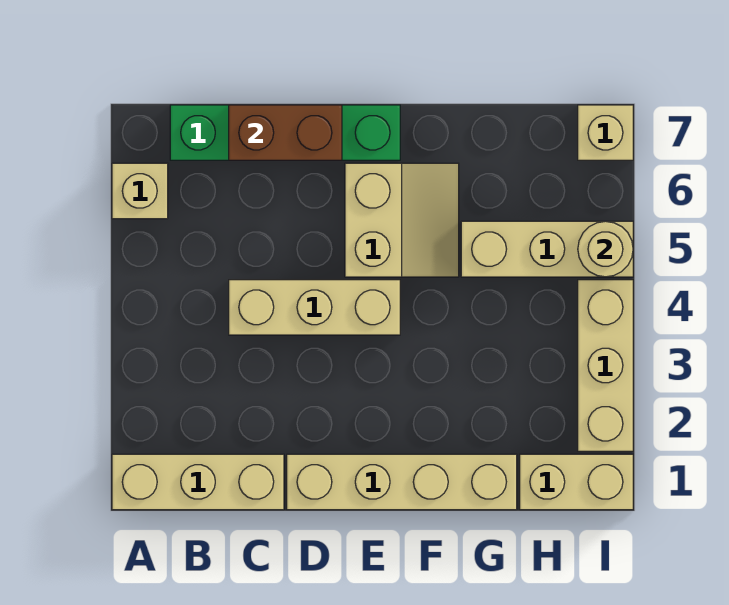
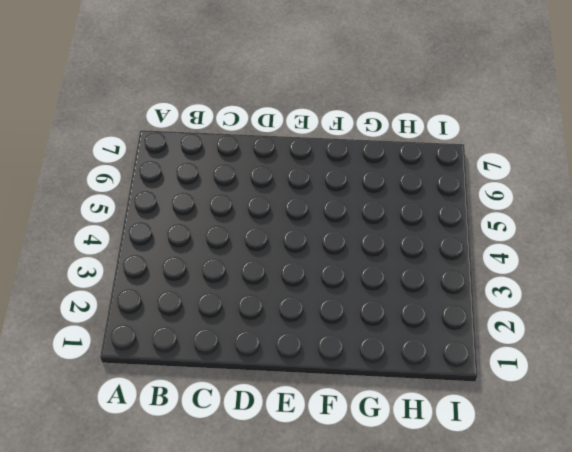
none -> tan 1x3 brick [112,454,284,510]
none -> tan 1x1 brick [112,163,168,219]
none -> green 1x4 brick [170,105,400,160]

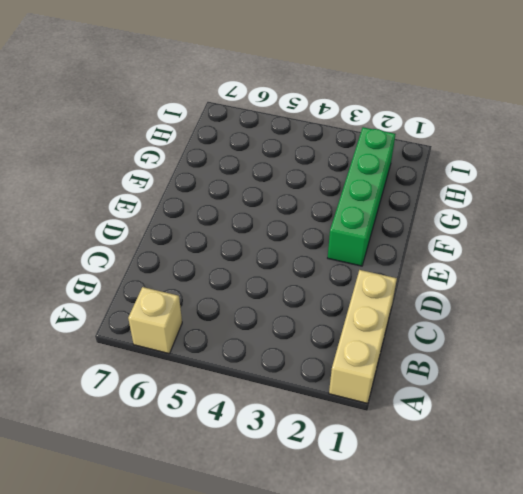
green 1x4 brick [328,127,395,266] -> green 1x4 brick moved to [170,105,400,160]
none -> tan 1x3 brick [229,280,400,335]
none -> tan 1x4 brick [287,454,517,510]
none -> tan 2x2 slope [345,163,459,277]

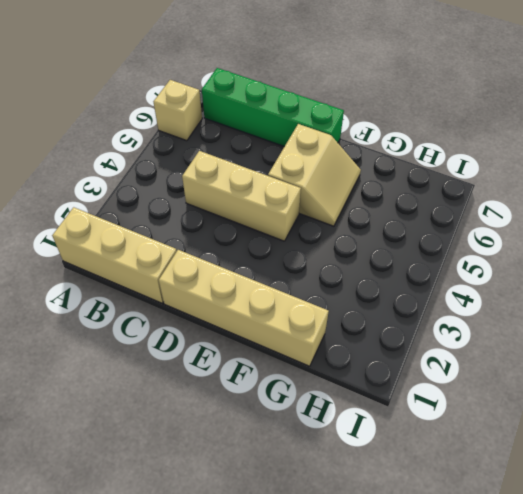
none -> tan 1x3 brick [461,221,633,277]
none -> tan 1x2 brick [520,454,633,510]
none -> tan 1x3 brick [578,280,633,451]

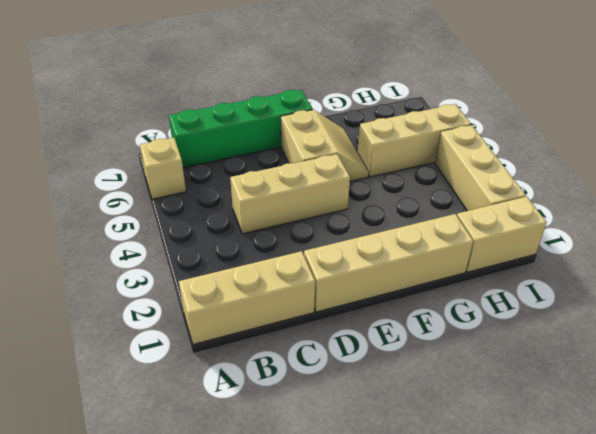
none -> tan 1x1 brick [578,105,633,160]
none -> brown 1x2 brick [229,105,342,160]
none -> tan 1x1 round brick [578,221,633,277]

